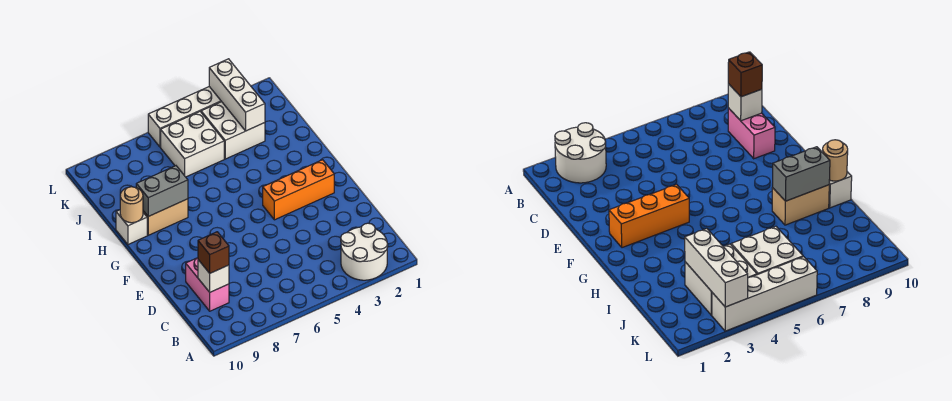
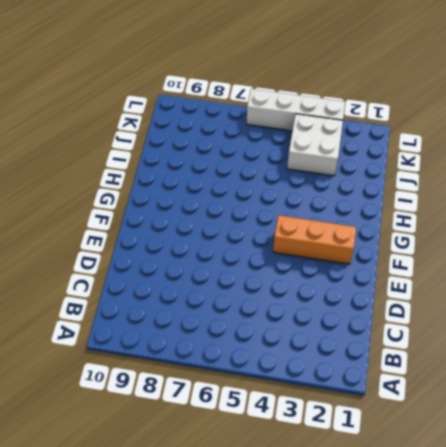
none -> white 2x2 round brick [341,223,388,280]
none -> pink 1x2 brick [186,258,229,311]
none -> tan 1x2 brick [143,199,188,235]

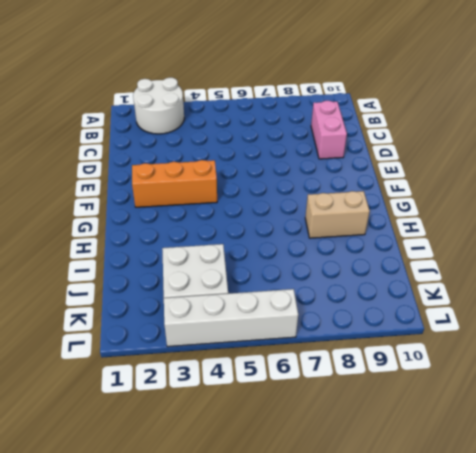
none -> white 1x1 brick [116,210,147,244]
none -> white 2x2 brick [161,112,224,177]
none -> white 1x1 brick [198,260,229,292]

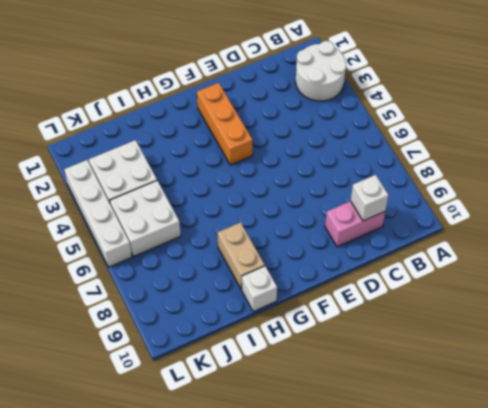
none -> grey 1x2 brick [136,166,188,216]
none -> tan 1x1 round brick [120,187,143,223]
none -> white 1x3 brick [209,59,265,131]

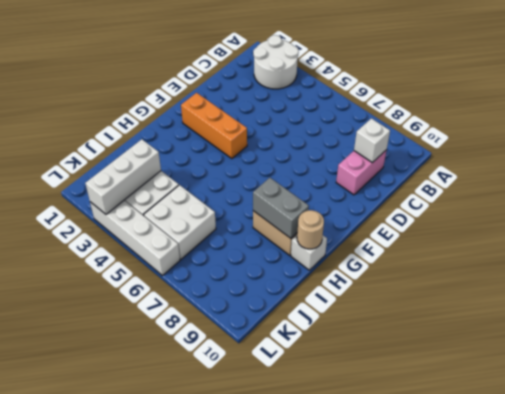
none -> brown 1x1 brick [198,232,229,273]

